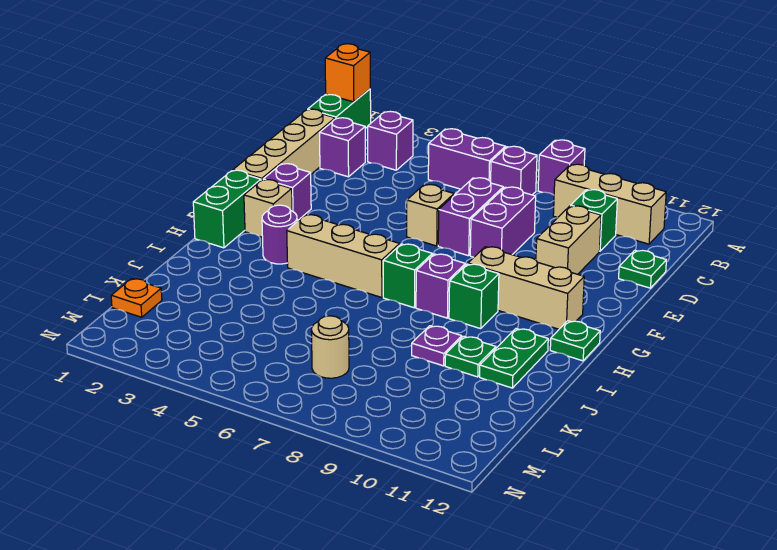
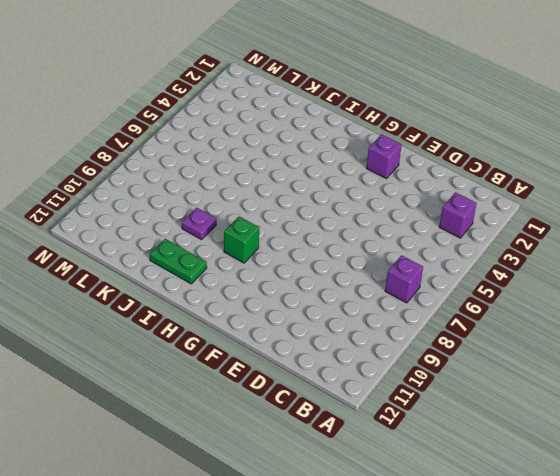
none -> green 1x2 brick [308,89,371,128]
none -> purple 1x1 brick [538,140,585,195]
none -> purple 1x2 brick [428,129,506,189]
none -> tan 1x3 brick [553,164,666,244]

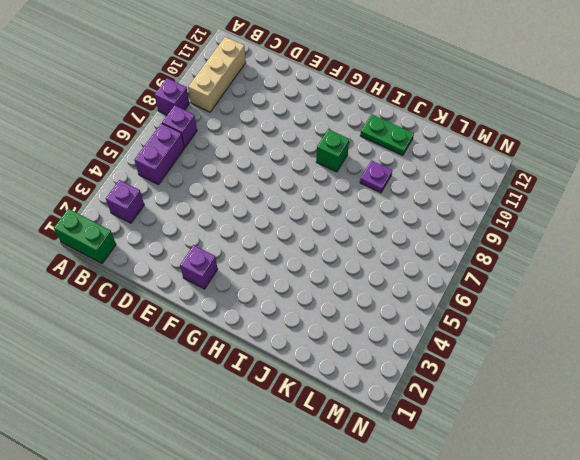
none -> tan 1x4 brick [233,109,335,180]
none -> purple 1x1 brick [319,118,365,177]
none -> green 1x1 brick [571,190,617,251]
none -> purple 1x2 brick [438,178,503,256]

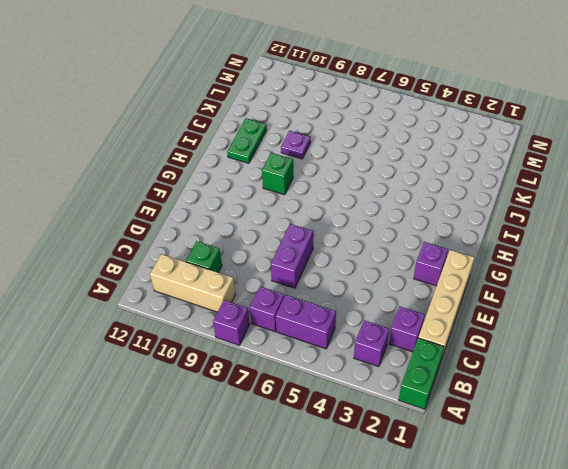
none -> purple 1x2 brick [470,187,536,257]
none -> tan 1x2 brick [536,206,601,274]
none -> green 1x1 plate [619,250,666,288]
none -> tan 1x1 brick [407,185,454,246]

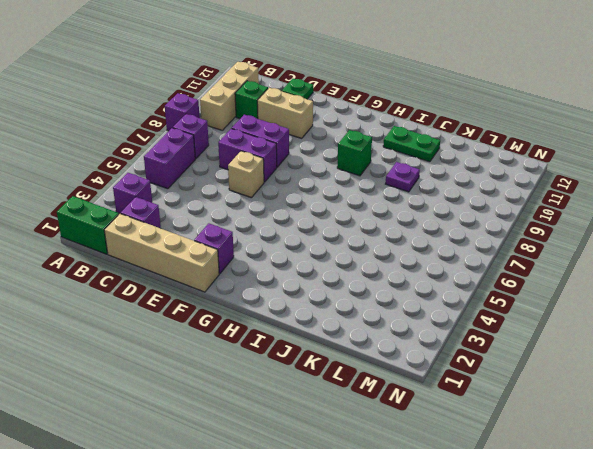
none -> green 1x2 brick [193,170,261,248]
none -> tan 1x1 brick [244,180,292,237]
none -> tan 1x3 brick [468,247,584,329]
none -> purple 1x1 round brick [262,205,297,264]

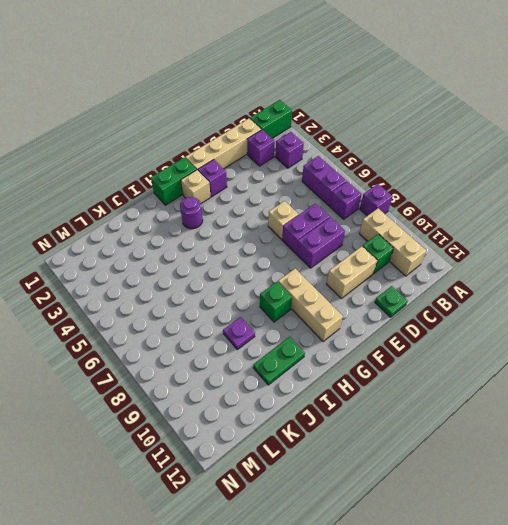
none -> tan 1x3 brick [287,215,400,298]
none -> green 1x1 brick [383,244,432,308]
none -> purple 1x1 brick [416,254,465,318]
none -> green 1x1 plate [550,321,600,361]

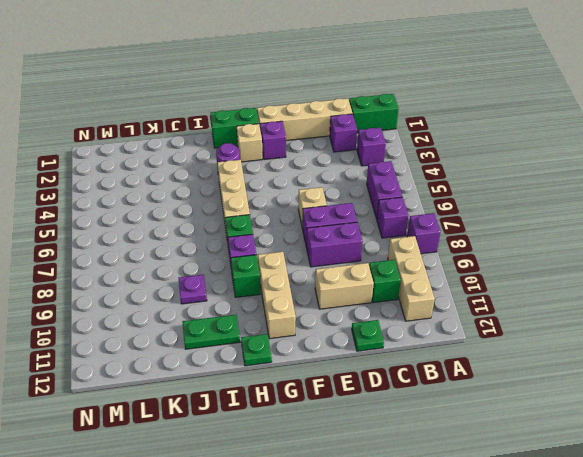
none -> green 1x1 plate [445,336,496,377]
none -> orange 1x1 plate [111,279,162,317]
none -> tan 1x1 round brick [311,316,349,378]
none -> orange 1x1 brick [325,44,370,102]

